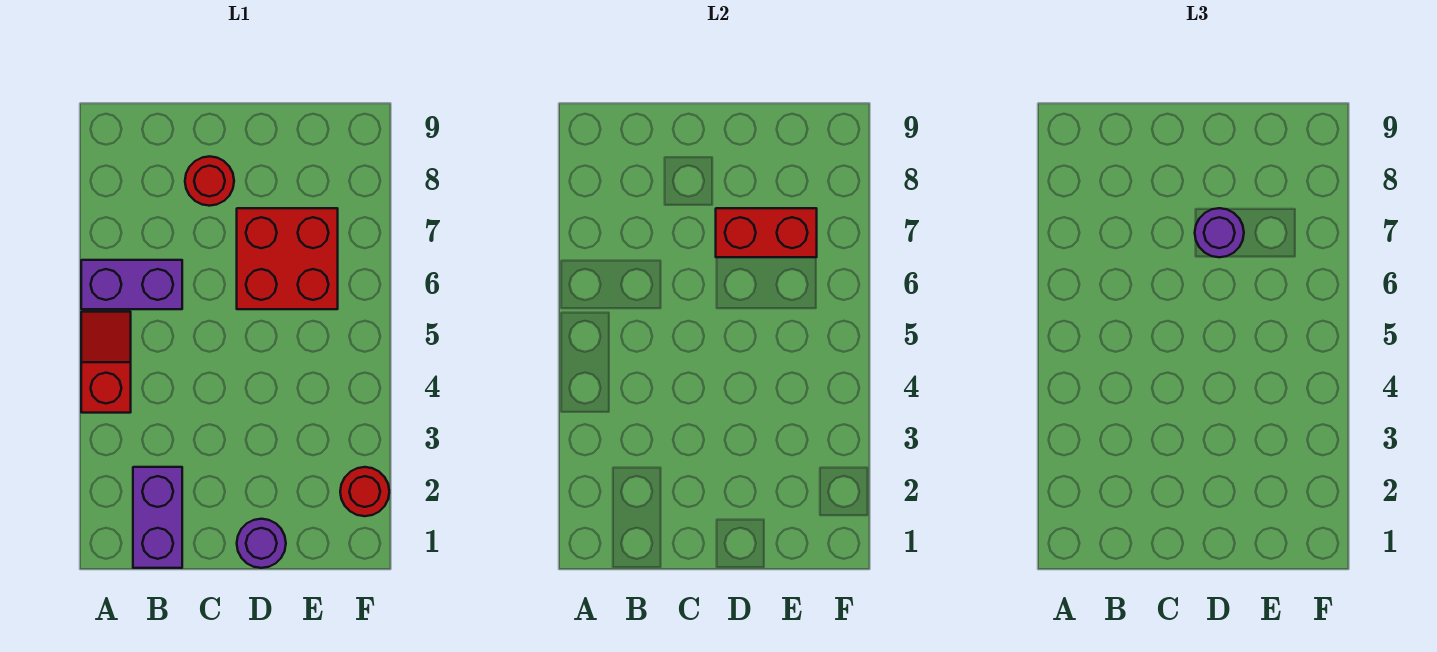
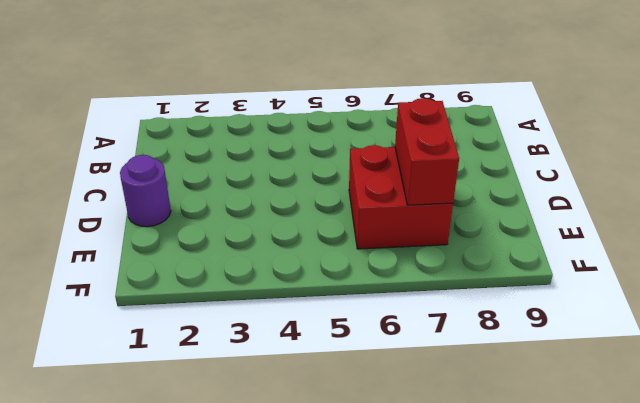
none -> red 1x2 slope [81,312,131,413]
none -> purple 1x2 brick [81,260,182,309]

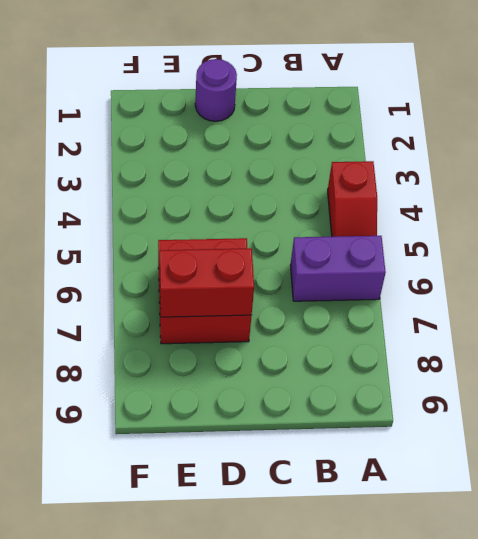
none -> purple 1x2 brick [133,467,182,568]
none -> red 1x1 round brick [185,156,234,206]

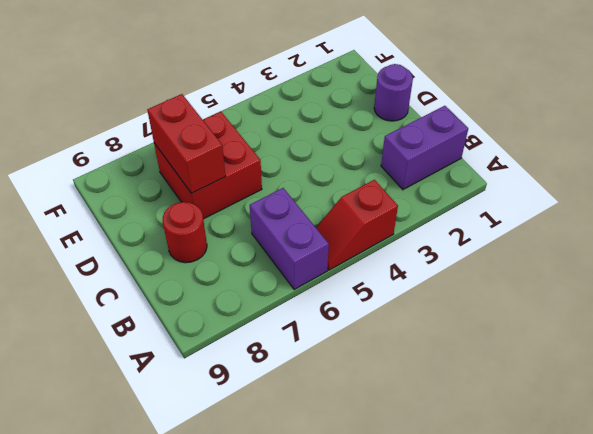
none -> red 1x1 round brick [340,467,389,516]
none -> purple 1x1 round brick [1195,208,1244,257]

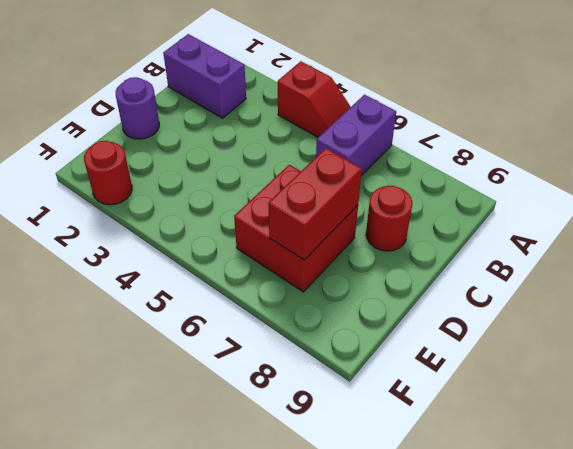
none -> purple 1x1 round brick [1195,208,1244,257]

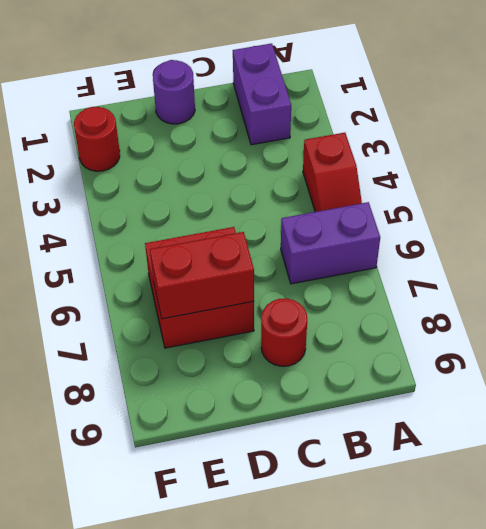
none -> purple 1x1 round brick [1195,208,1244,257]

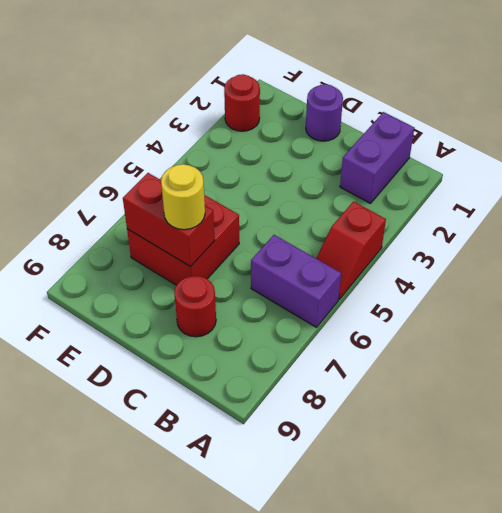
yellow 1x1 round brick [161,164,205,230] -> purple 1x1 round brick [1195,208,1244,257]

